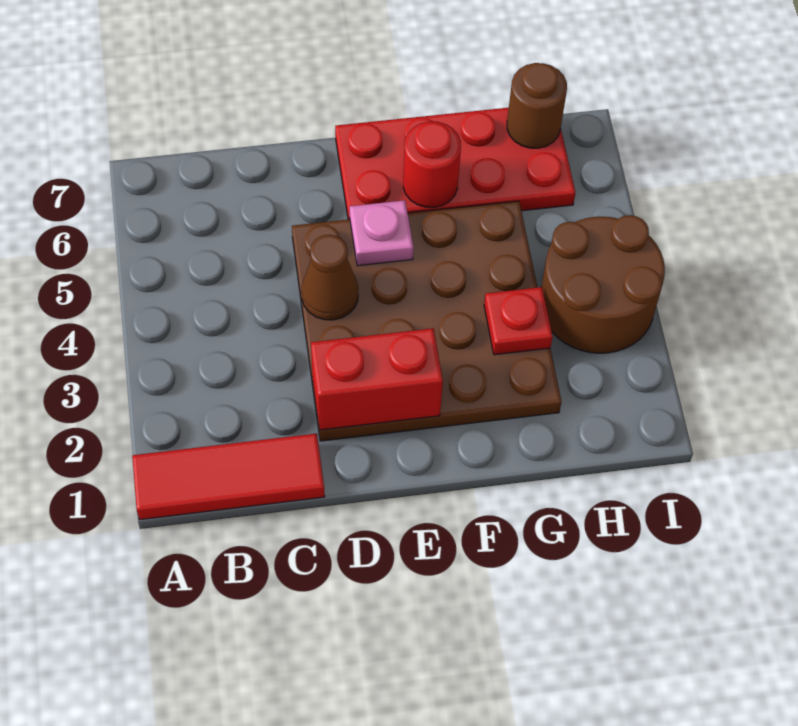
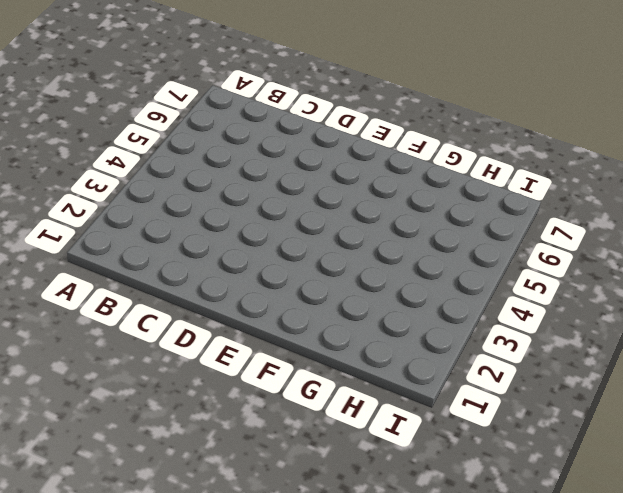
none -> red 1x3 tile [132,433,325,520]
none -> brown 4x4 plate [292,201,562,441]

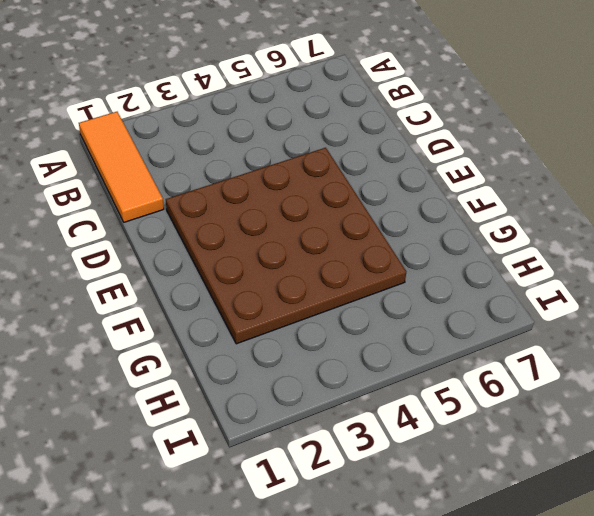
orange 1x3 tile [79,112,164,222] -> red 1x3 tile [132,433,325,520]
none -> red 2x4 plate [335,108,575,220]
none -> brown 2x2 round brick [541,215,665,353]

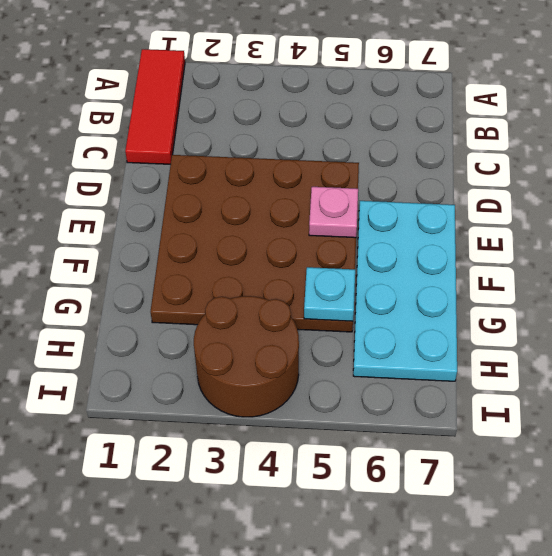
cyan 2x4 plate [353,201,457,381] -> red 2x4 plate [335,108,575,220]
cyan 1x1 plate [304,267,355,321] -> none
none -> red 1x2 brick [311,328,443,430]
none -> brown 1x1 cone [301,235,358,320]

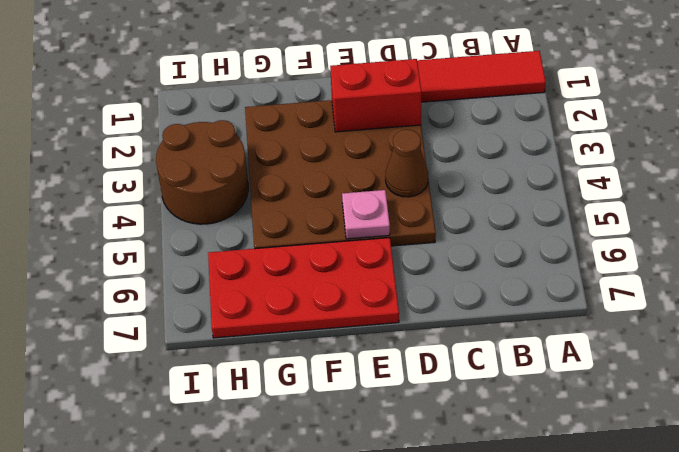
none -> red 1x1 round brick [403,122,461,207]
none -> red 1x1 plate [484,287,553,355]

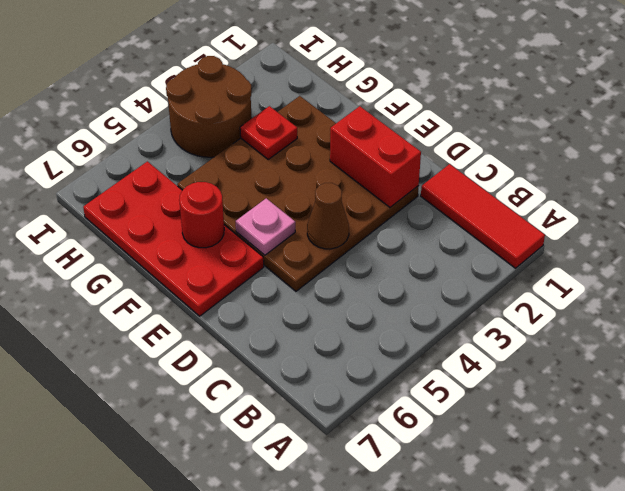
none -> brown 1x1 round brick [507,63,567,148]

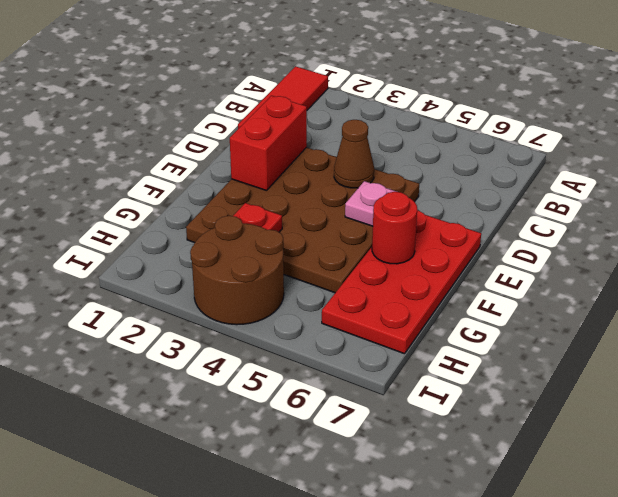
none -> brown 1x1 round brick [507,63,567,148]

